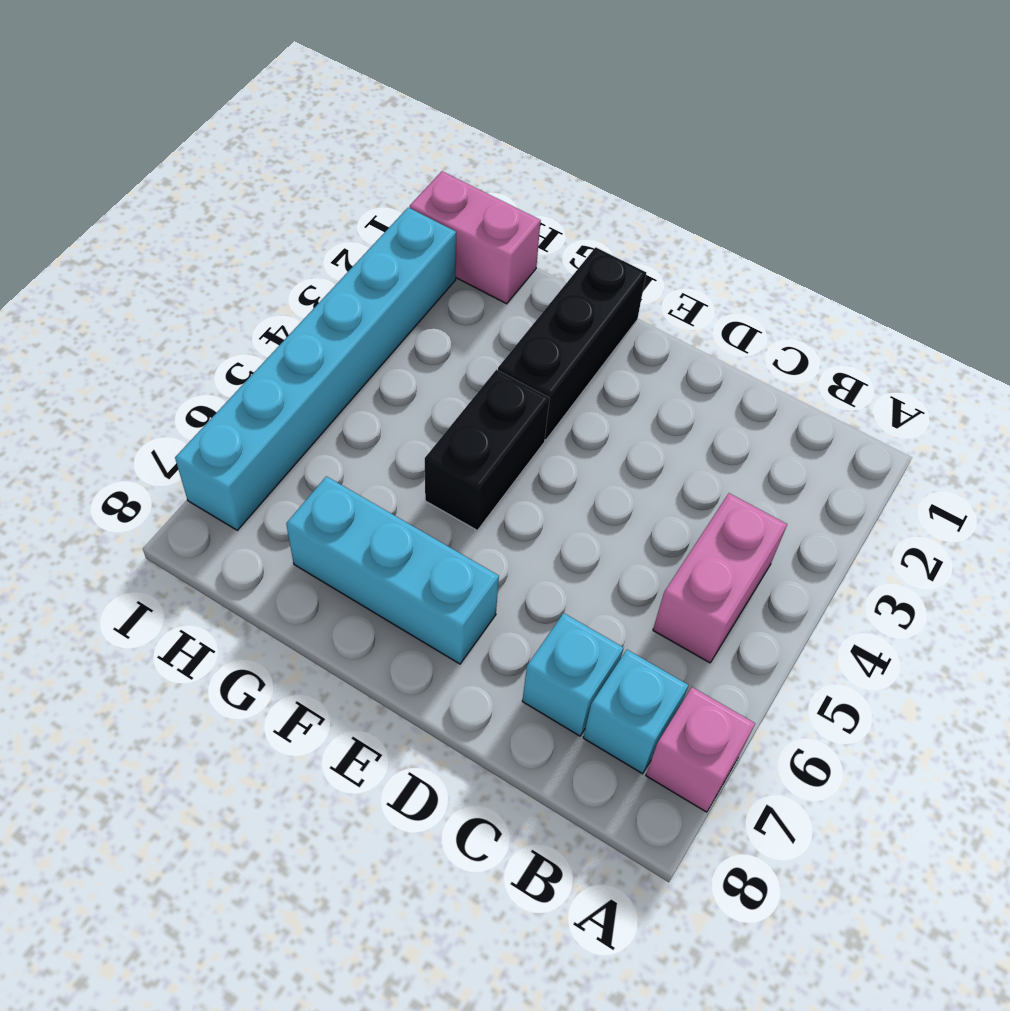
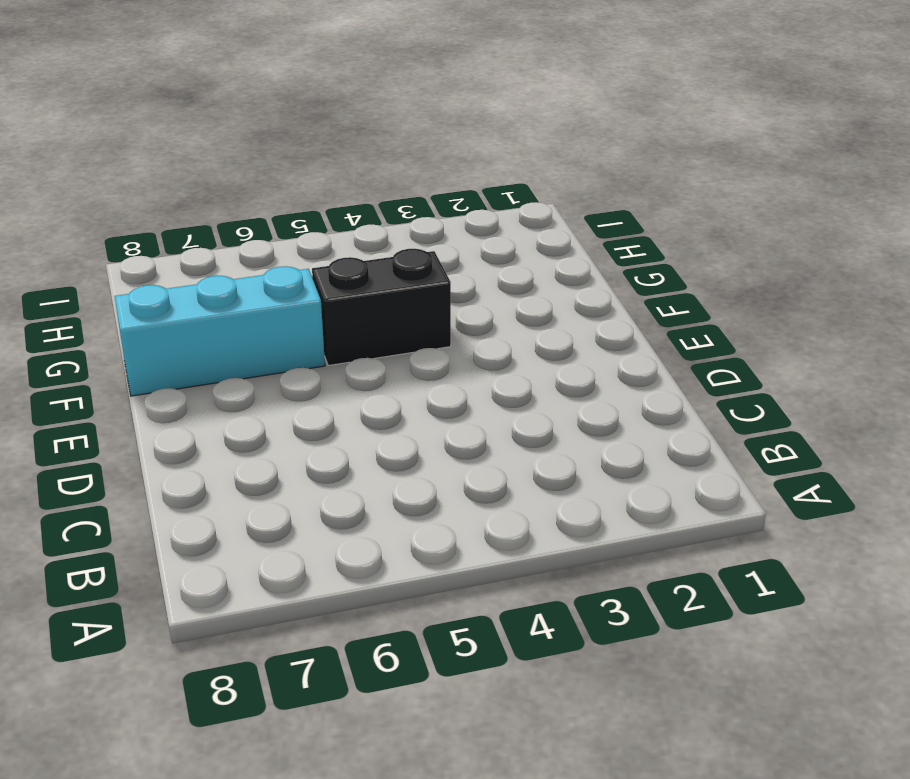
cyan 1x3 brick [115,266,325,396] -> cyan 1x3 brick turned to [286,476,499,664]
none -> pink 1x1 brick [646,687,755,812]
none -> pink 1x2 brick [653,493,787,663]

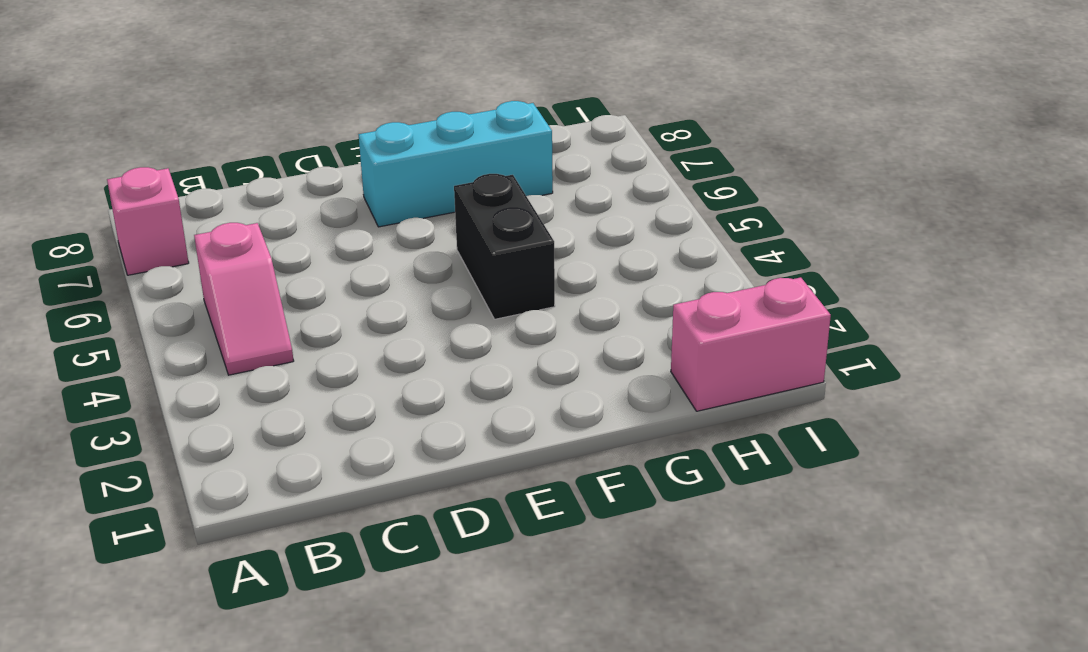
pink 1x2 slope [194,223,294,375] -> pink 1x2 brick [653,493,787,663]
none -> cyan 1x1 brick [583,650,688,774]
none -> cyan 1x1 brick [522,613,623,736]

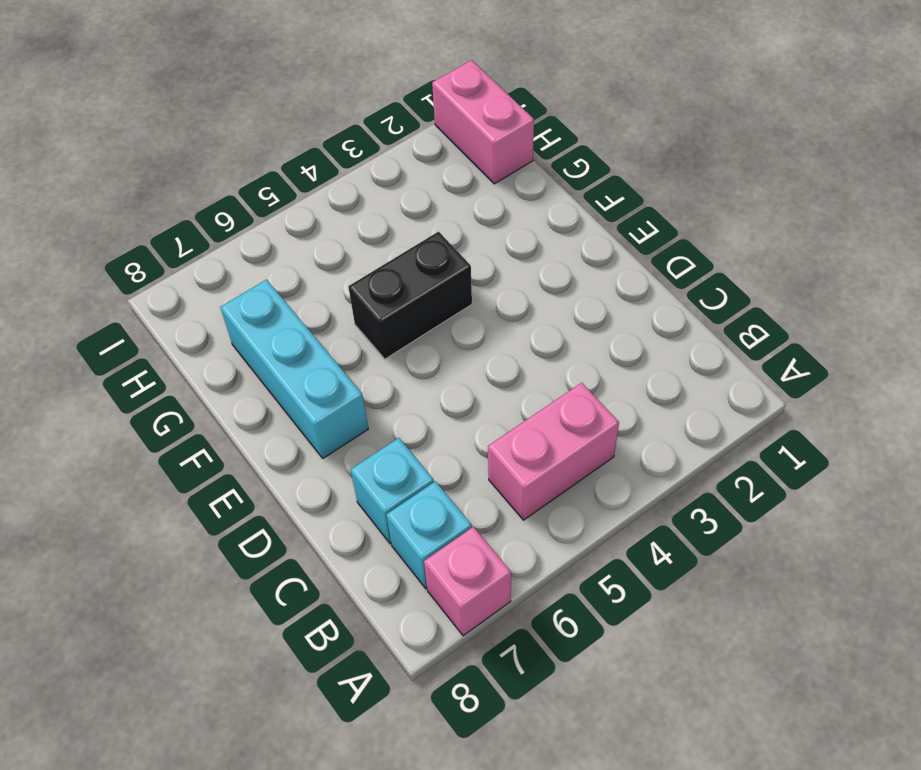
none -> black 1x3 brick [498,247,646,440]
none -> cyan 1x6 brick [175,208,456,530]

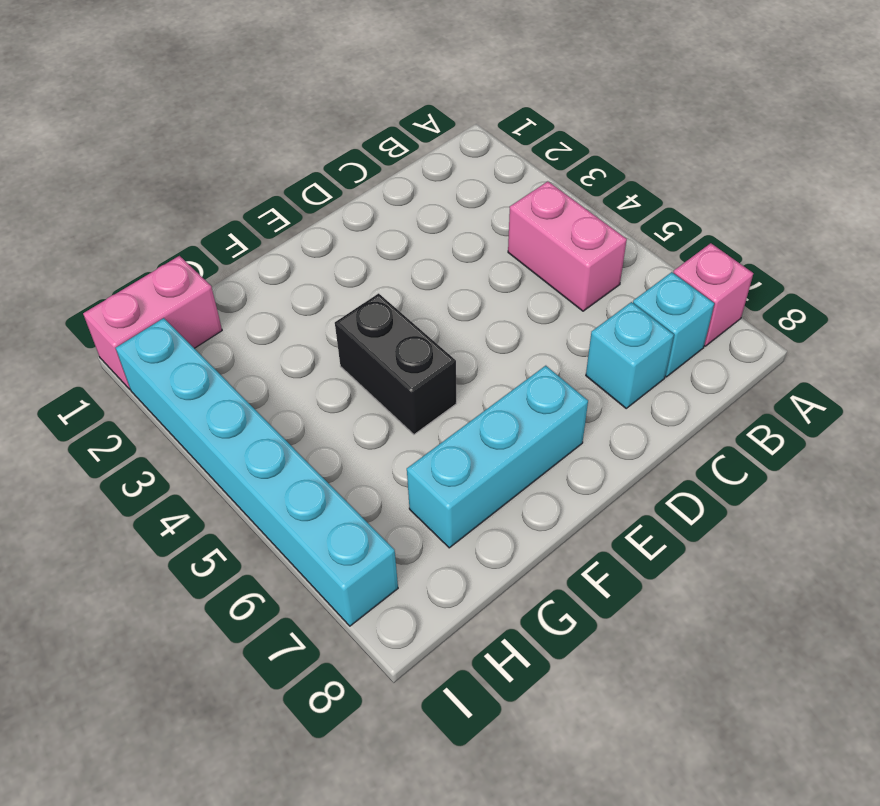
none -> black 1x3 brick [498,247,646,440]

